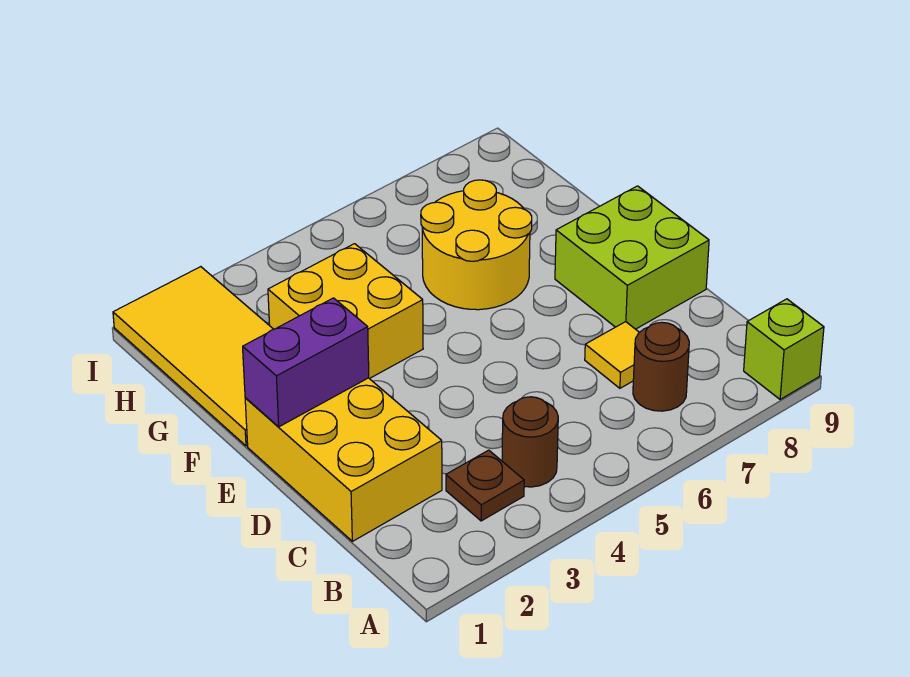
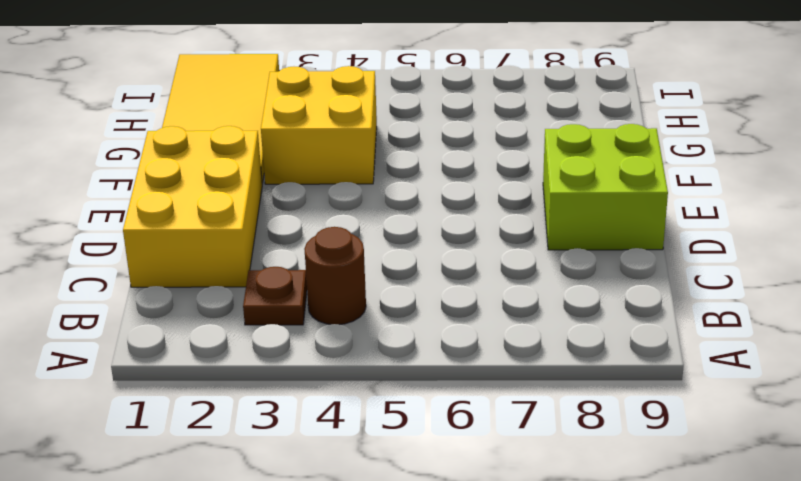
none -> lime 1x1 brick [744,299,824,399]
none -> brown 1x1 round brick [633,322,689,411]

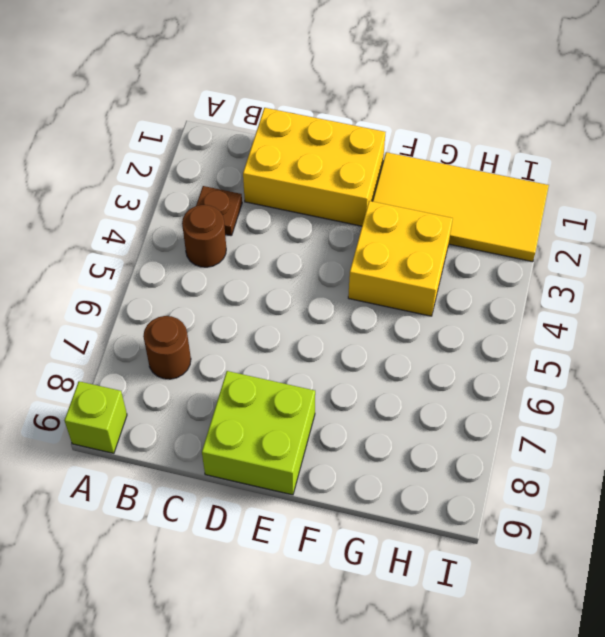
none -> yellow 1x1 tile [585,322,639,388]
none -> yellow 2x2 round brick [421,180,532,310]

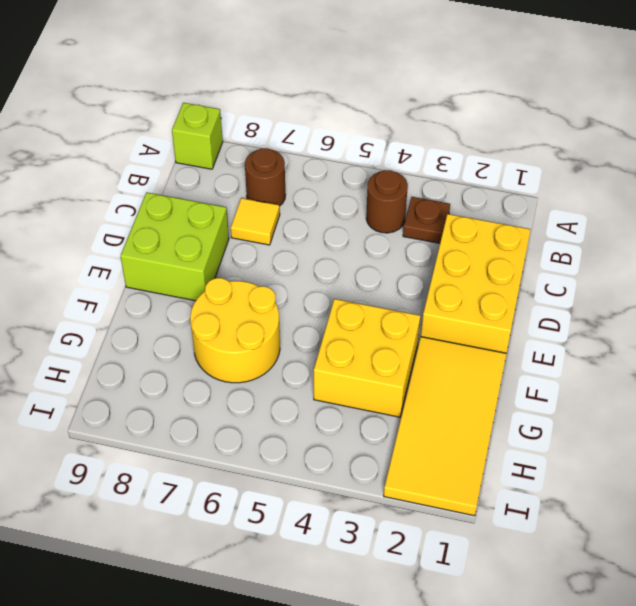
none -> purple 1x2 brick [243,298,369,427]

